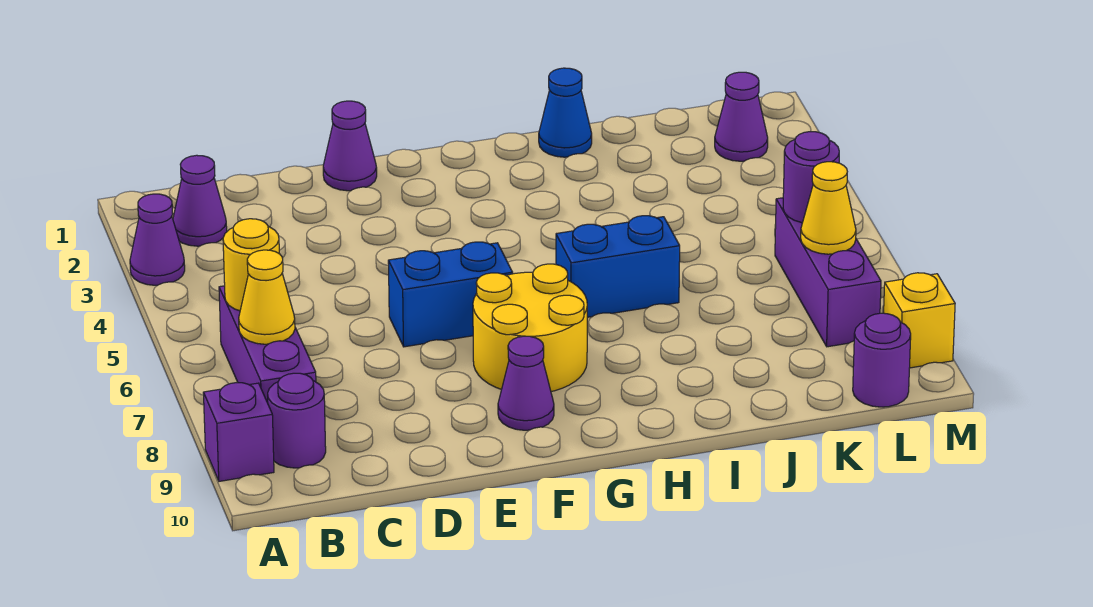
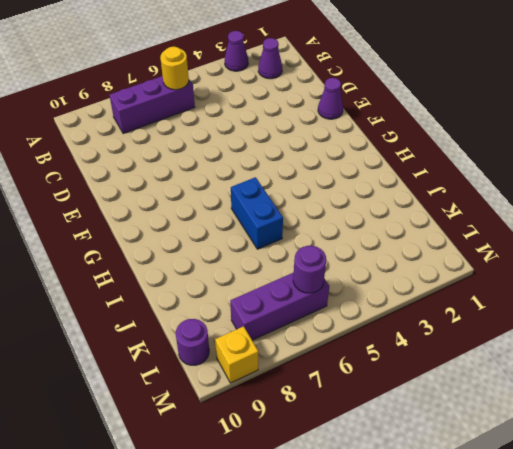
none -> purple 1x1 brick [203,383,274,481]
none -> purple 1x1 round brick [268,373,326,468]
none -> blue 1x2 brick [388,242,513,347]

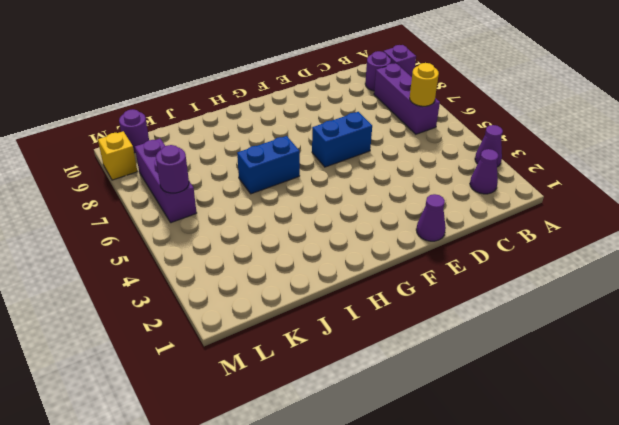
none -> yellow 2x2 round brick [473,264,587,392]
none -> purple 1x1 cone [498,336,554,430]
none -> blue 1x1 cone [539,68,592,157]

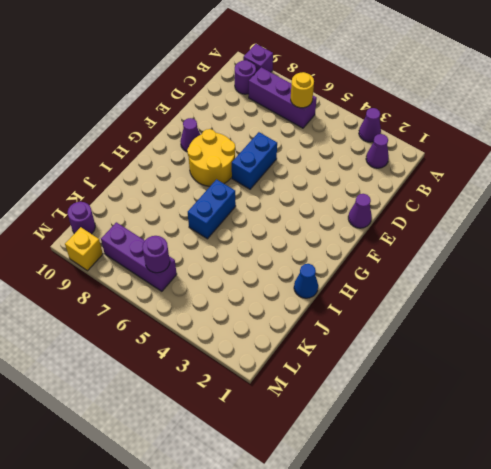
none -> purple 1x1 cone [715,72,768,161]
none -> yellow 1x1 cone [239,250,295,344]
none -> yellow 1x1 cone [801,162,856,254]

